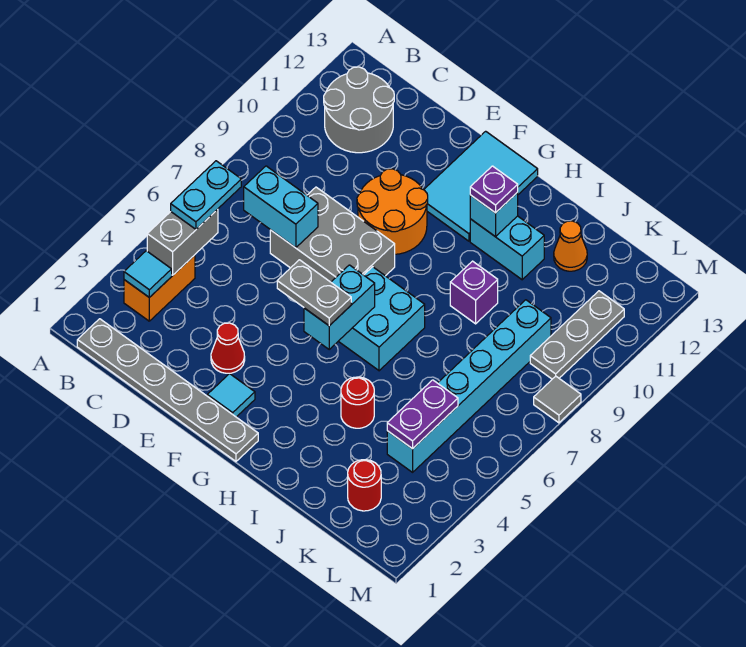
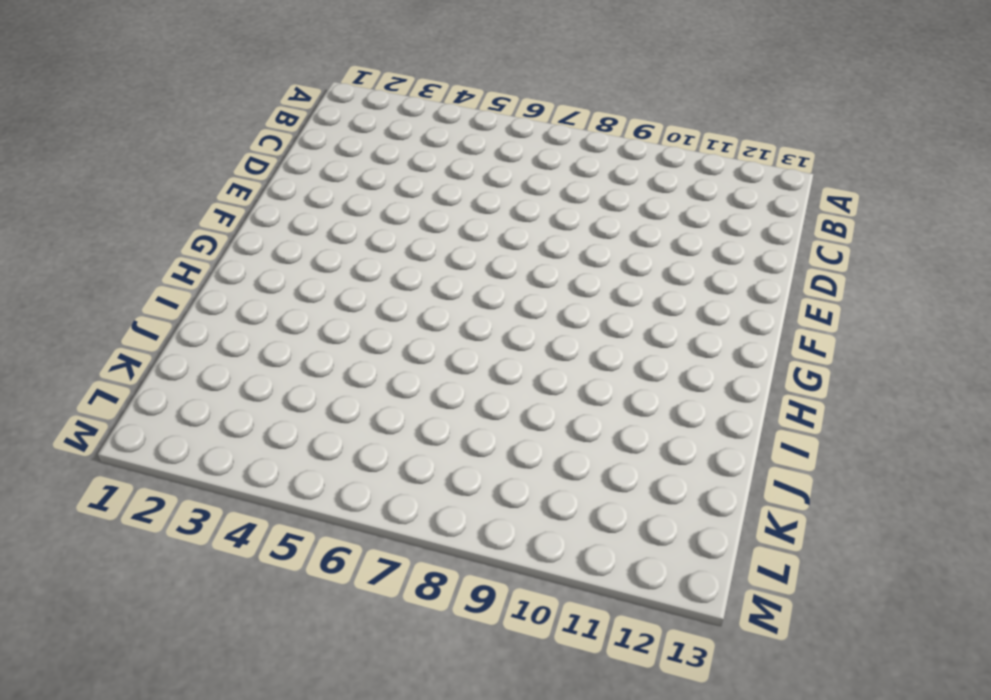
none -> grey 1x6 plate [77,319,258,461]
none -> orange 1x2 brick [124,255,195,321]
none -> grey 2x2 round brick [324,67,394,153]

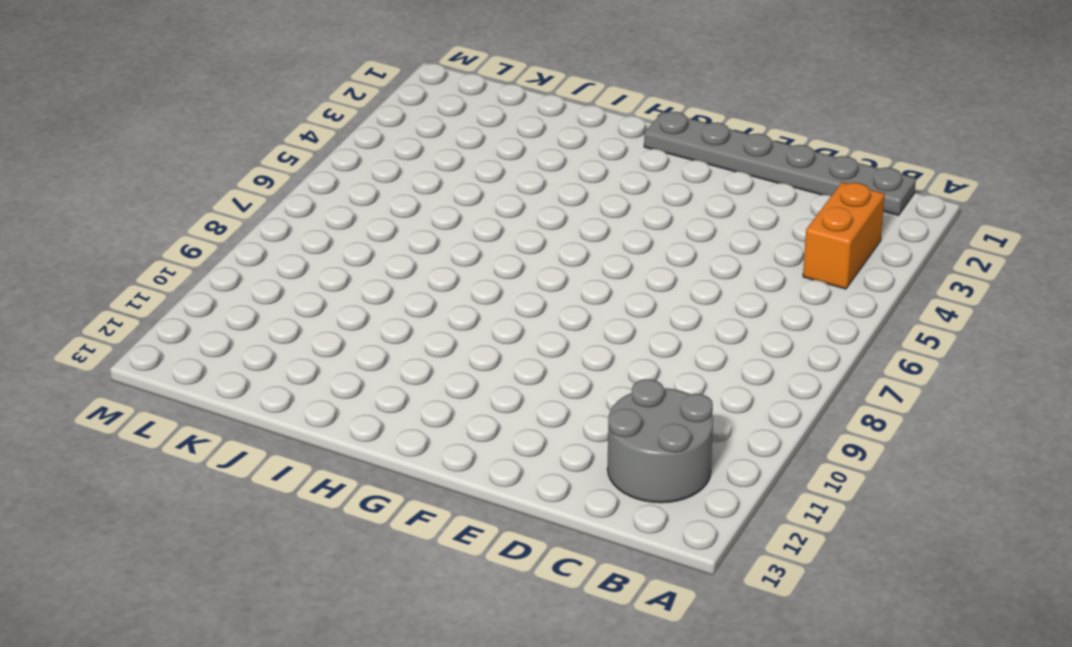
none -> grey 2x3 brick [270,187,395,282]
none -> red 1x1 cone [211,323,245,373]
none -> orange 2x2 round brick [357,169,428,254]

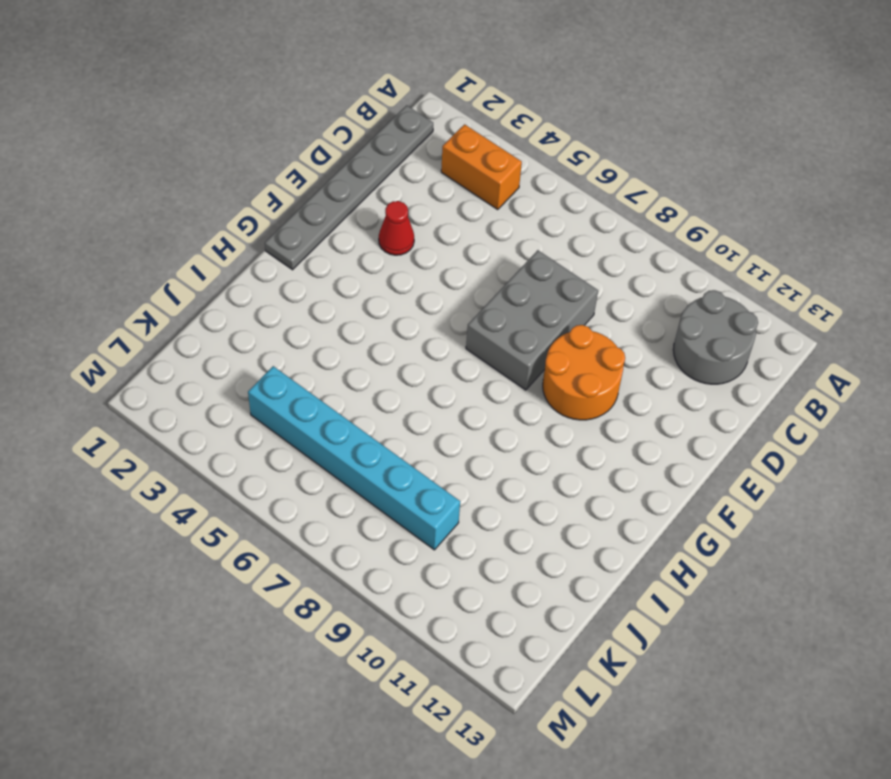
none -> cyan 1x1 tile [207,374,255,417]
none -> cyan 2x3 tile [424,131,538,241]
none -> cyan 2x2 brick [338,267,425,371]

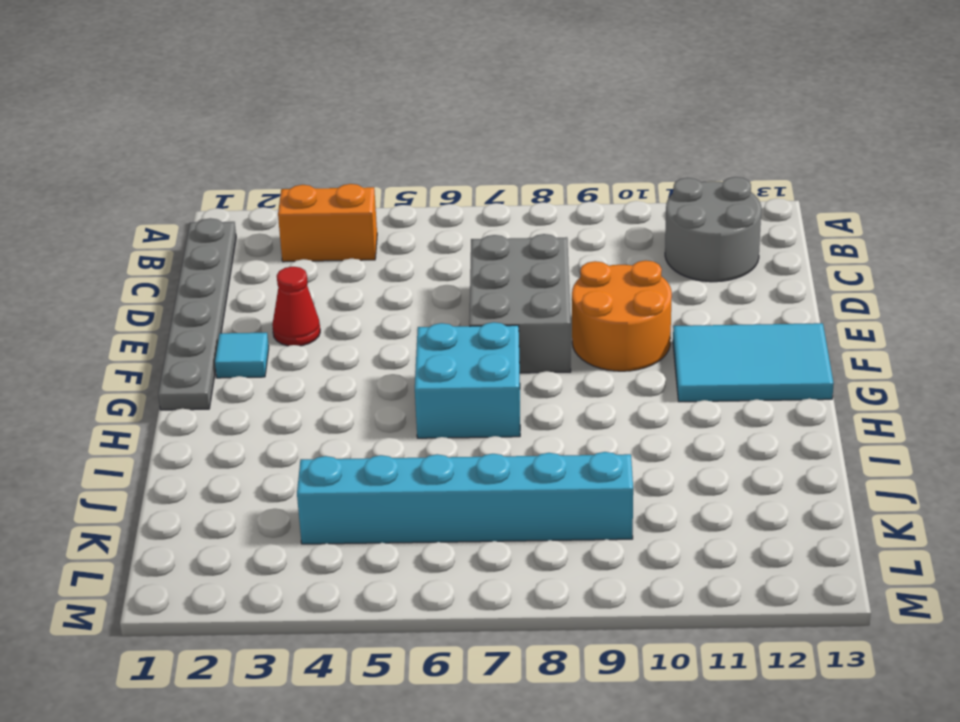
none -> cyan 1x2 brick [470,216,544,280]
none -> red 1x1 round brick [341,377,374,428]
none -> purple 1x1 brick [450,261,498,324]

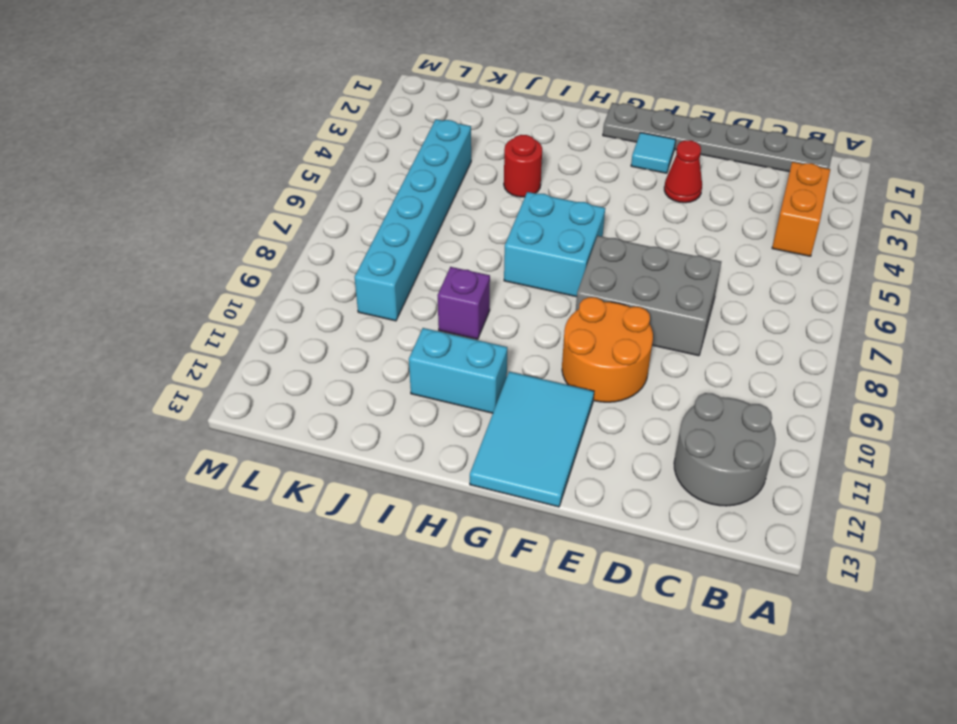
none -> orange 1x1 cone [554,221,587,271]
none -> red 1x1 round brick [348,460,381,511]
none -> grey 1x3 plate [530,291,624,379]

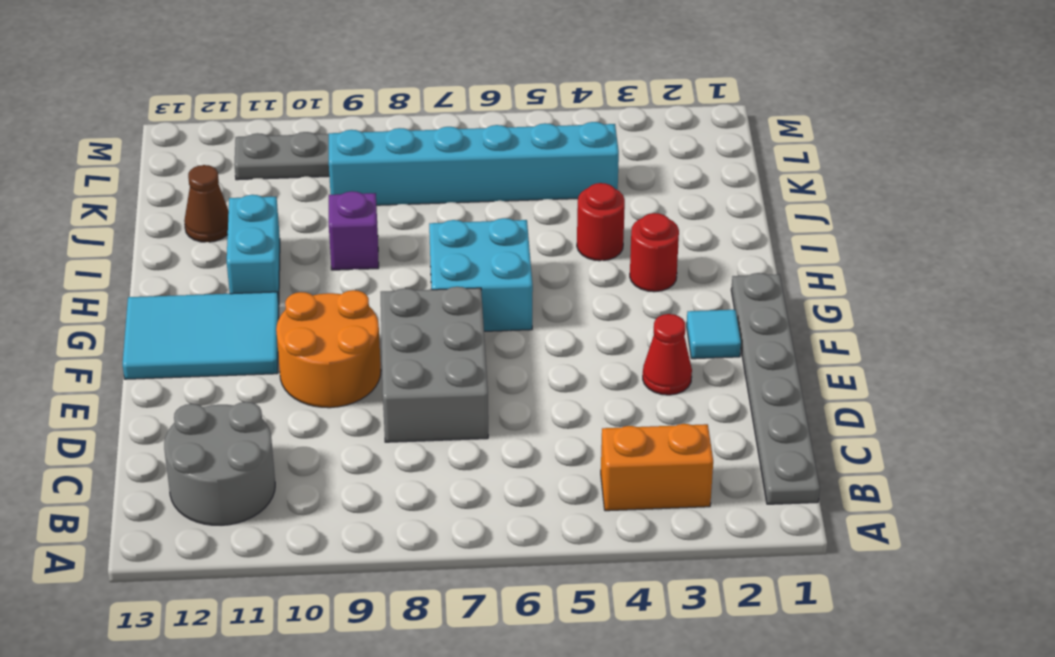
red 1x1 round brick [630,213,679,292] -> red 1x1 round brick moved to [348,460,381,511]
brown 1x1 cone [184,165,229,242] -> orange 1x1 cone [554,221,587,271]
none -> grey 1x1 tile [534,376,581,423]
none -> cyan 1x1 tile [124,251,172,298]
none -> grey 1x2 brick [147,209,218,275]

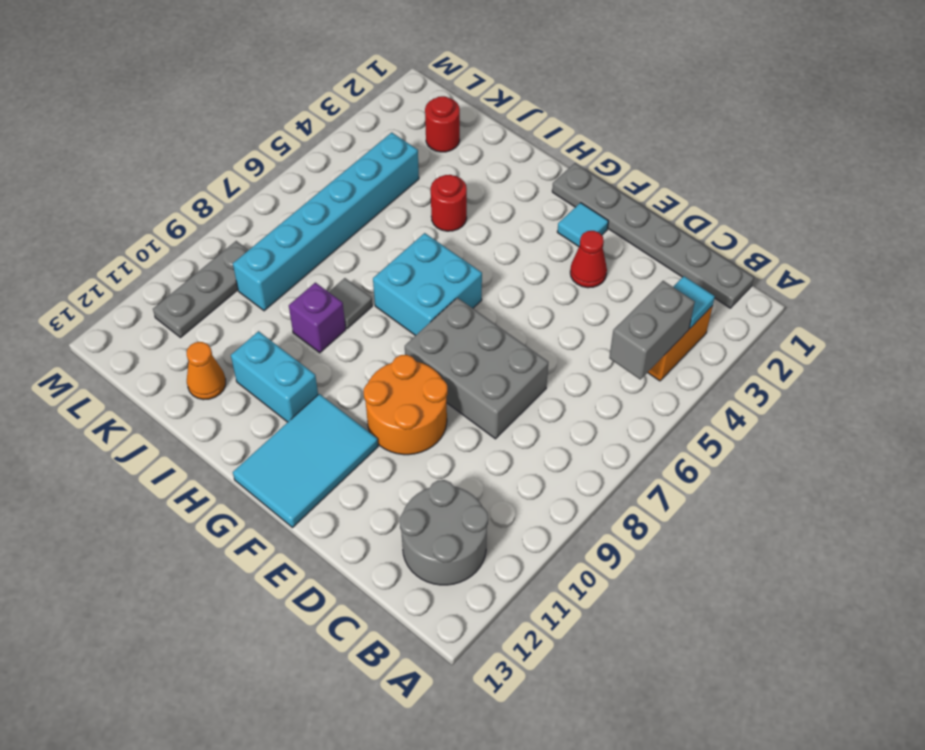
grey 1x1 tile [329,278,372,328] -> grey 1x1 tile moved to [534,376,581,423]
none -> cyan 1x2 brick [244,166,318,248]
none -> cyan 1x2 brick [304,265,375,349]
none -> cyan 1x1 brick [470,192,518,237]

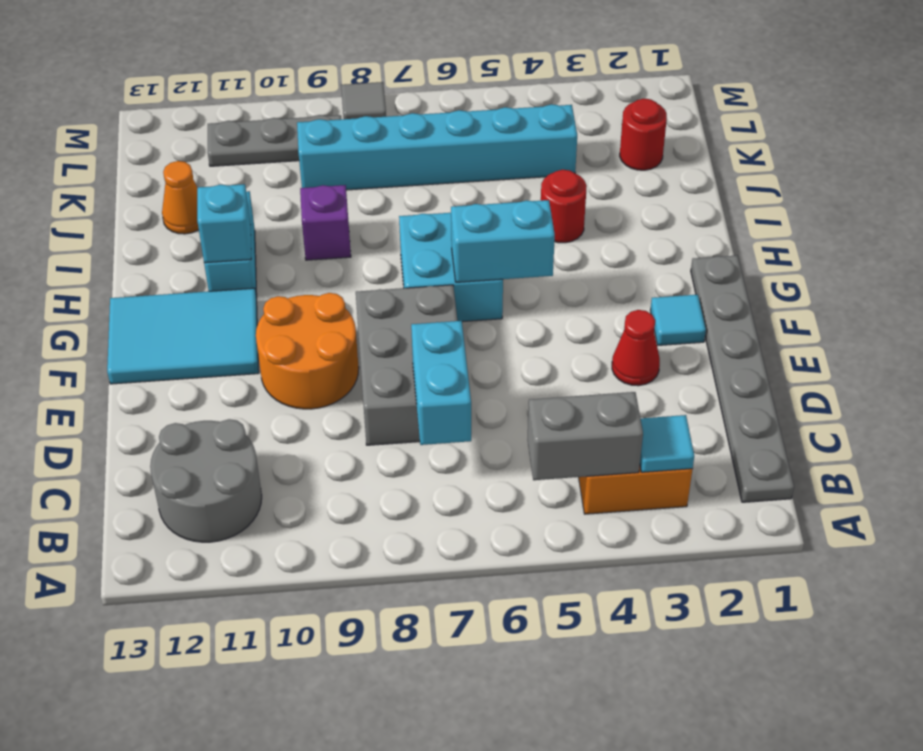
none -> purple 1x2 plate [387,380,458,449]
none -> cyan 1x2 plate [171,161,241,229]
none -> grey 1x2 plate [277,260,351,326]

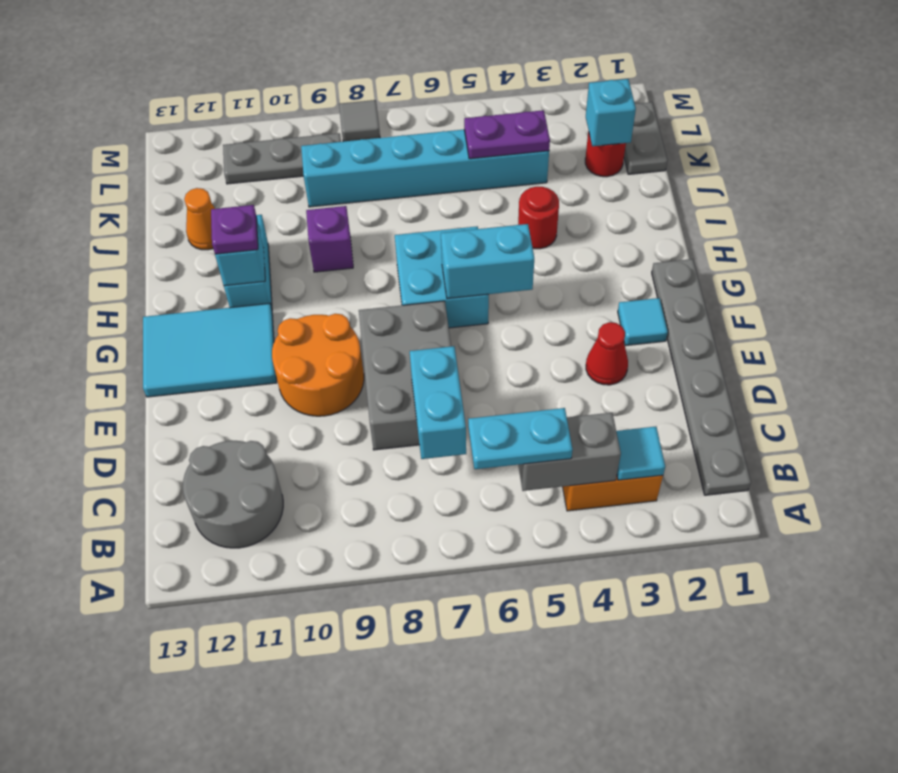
grey 1x2 plate [624,102,668,174] -> grey 1x2 plate moved to [277,260,351,326]
cyan 1x1 brick [586,79,636,146] -> none

